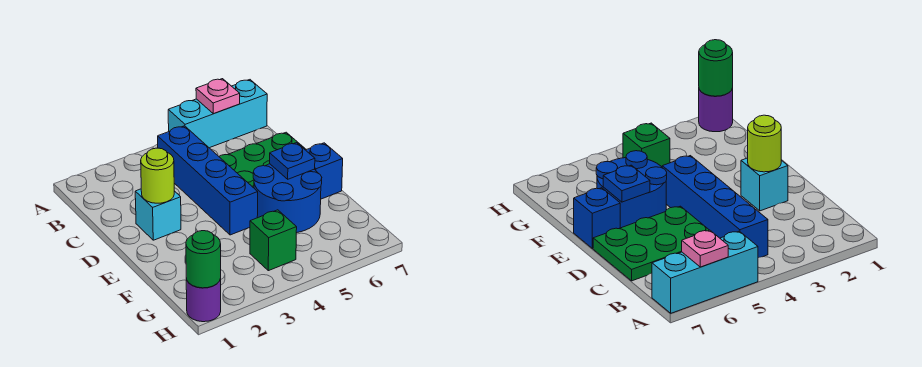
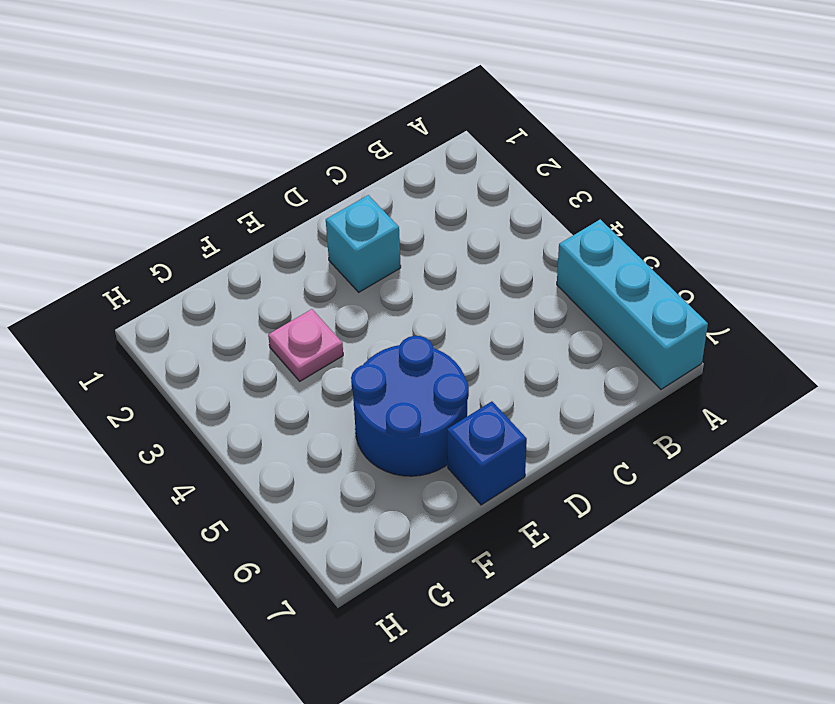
pink 1x1 plate [268,309,343,381] -> pink 1x1 plate moved to [196,79,240,114]
none -> blue 1x4 brick [158,126,258,235]
none -> green 2x3 plate [219,132,306,188]
none -> green 1x1 brick [250,210,297,271]

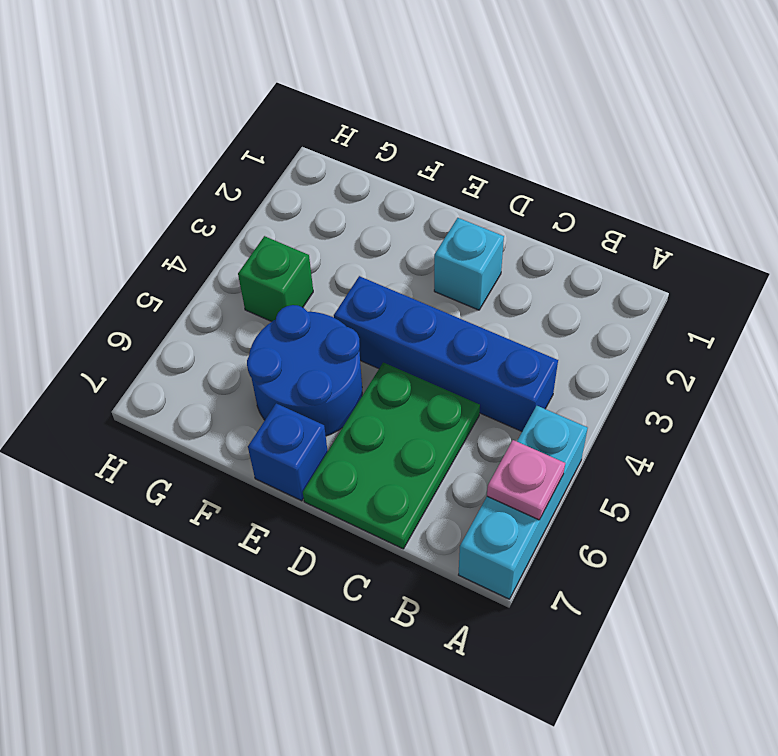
none -> purple 1x1 round brick [186,278,221,322]
none -> lime 1x1 round brick [141,148,174,203]
none -> blue 1x1 plate [270,143,315,179]

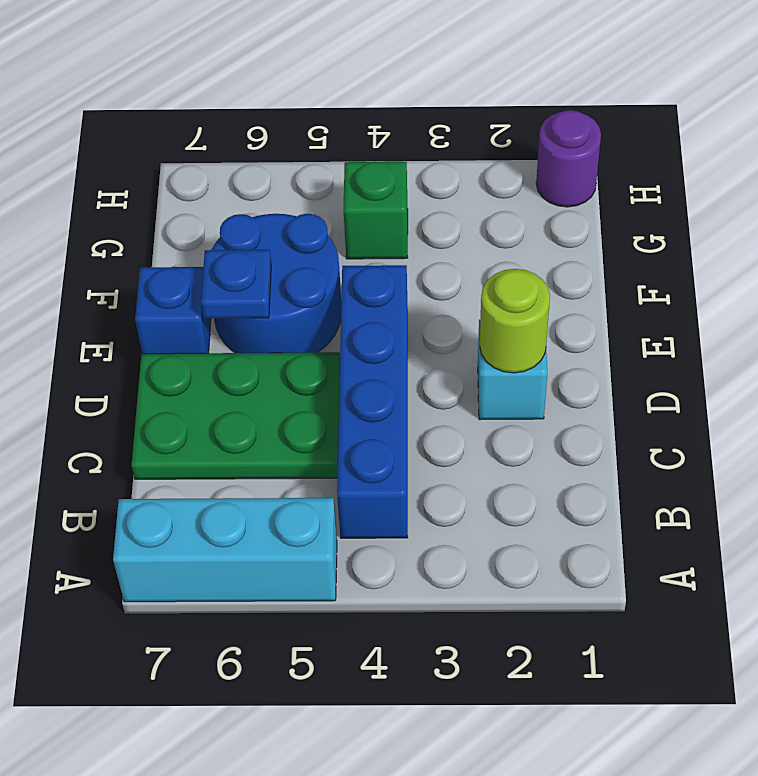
none -> pink 1x1 plate [196,79,240,114]
none -> green 1x1 round brick [186,231,221,288]

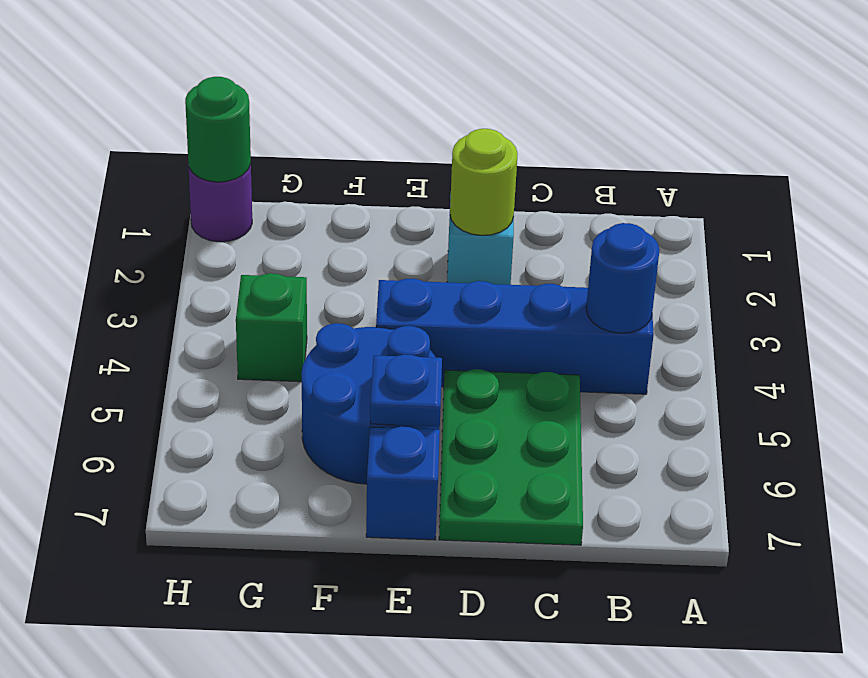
blue 1x1 round brick [586,223,660,333] -> none
none -> cyan 1x3 brick [168,80,267,148]
none -> pink 1x1 plate [196,79,240,114]

